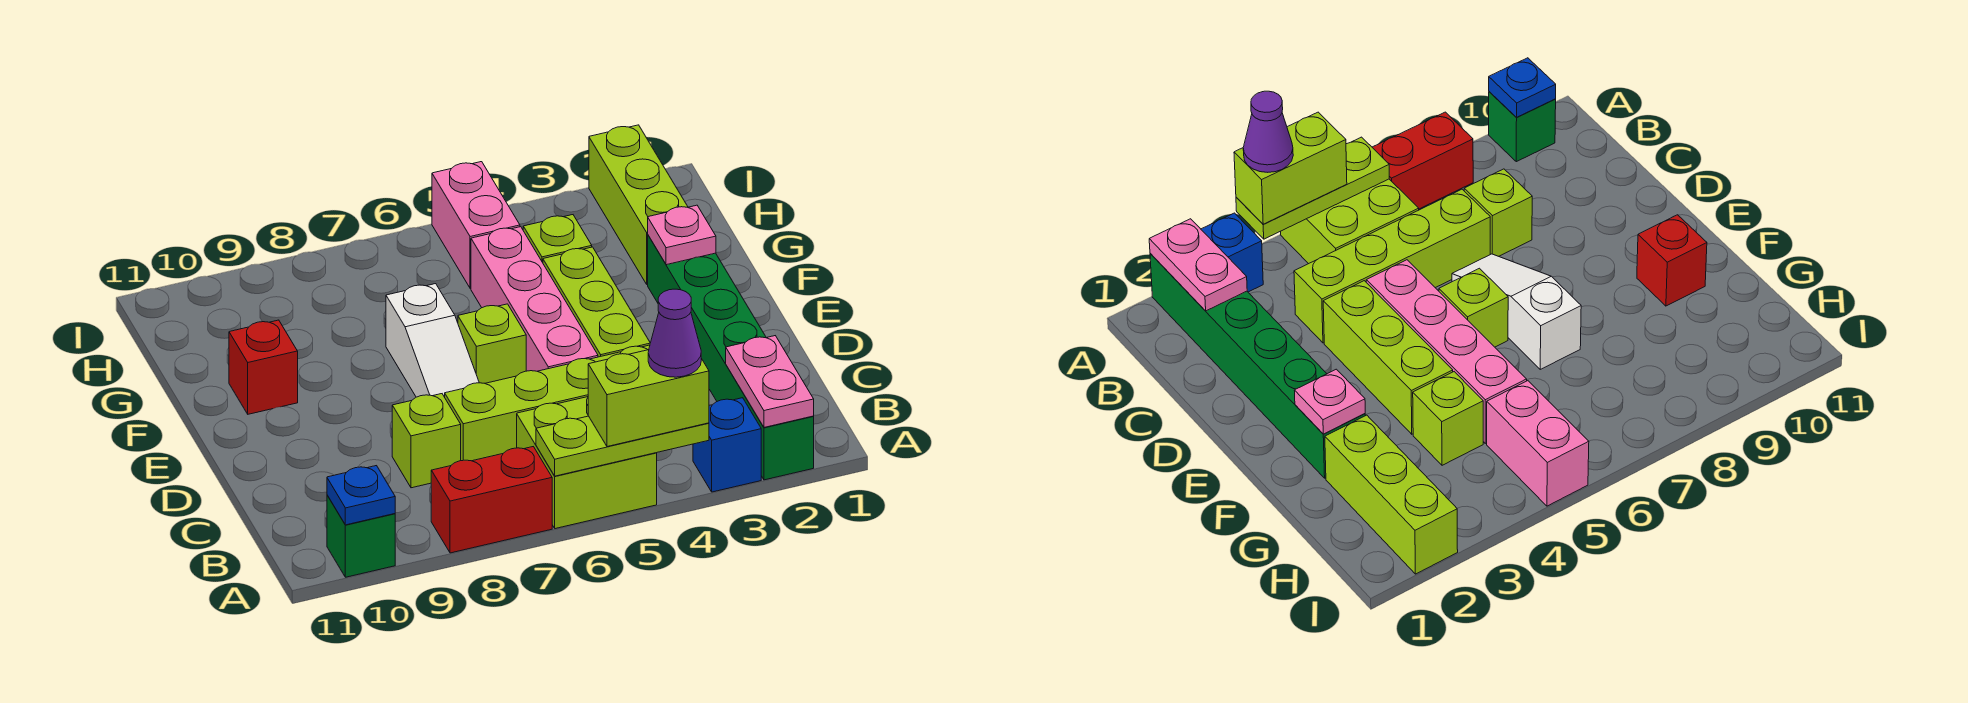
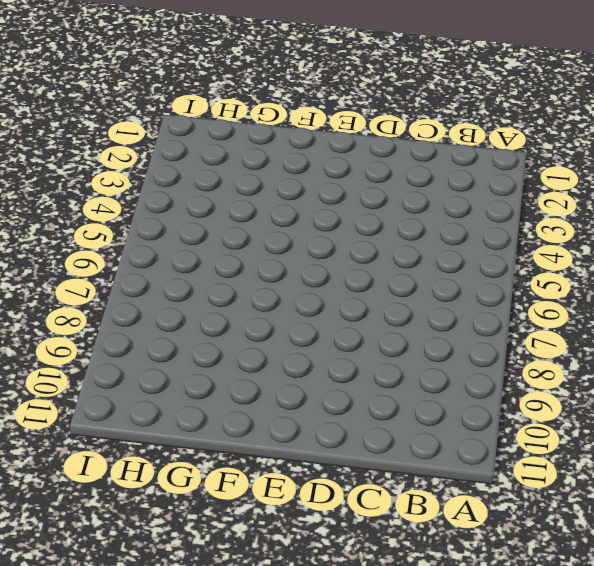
none -> green 1x6 brick [648,236,814,480]
none -> blue 1x1 brick [693,398,761,492]
none -> lime 2x2 brick [517,397,657,529]

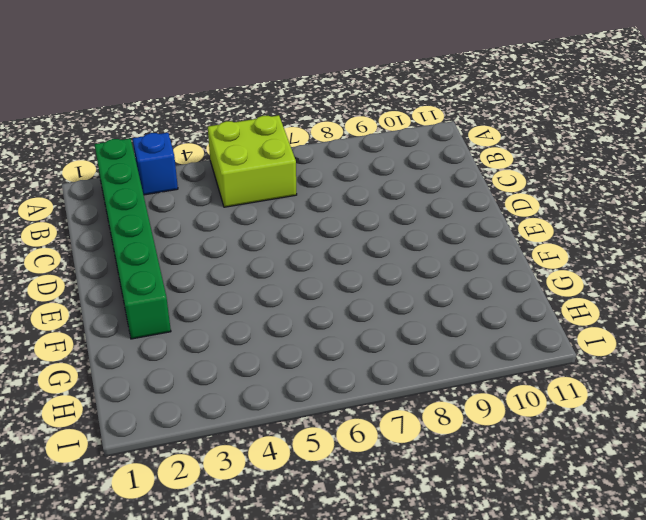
none -> red 1x2 brick [431,447,552,553]
none -> green 1x1 brick [327,495,395,577]
none -> lime 1x4 brick [445,345,650,461]

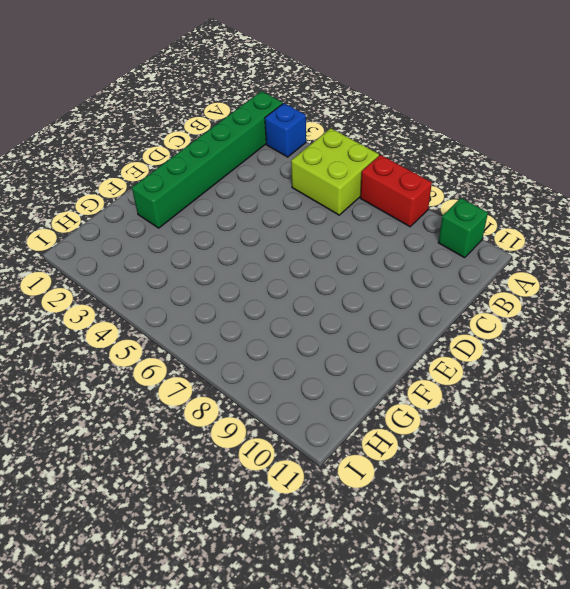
none -> lime 1x4 brick [445,345,650,461]
none -> lime 1x1 brick [392,394,461,488]
none -> lime 1x3 brick [543,247,650,357]

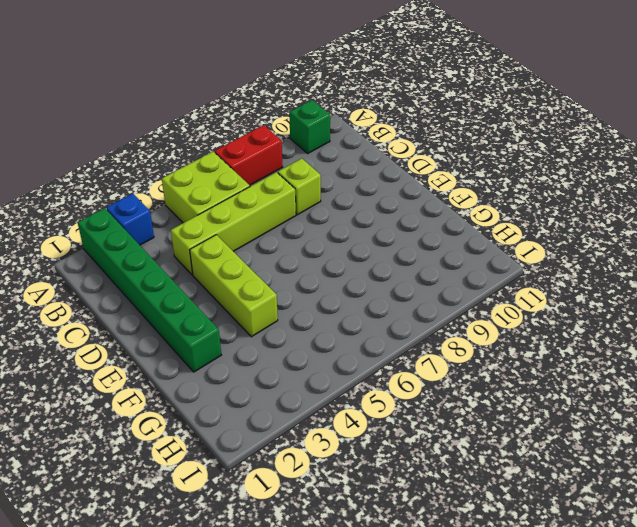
none -> pink 1x4 brick [471,227,598,371]
none -> white 1x3 slope [386,284,479,397]
none -> lime 1x1 brick [458,304,526,383]

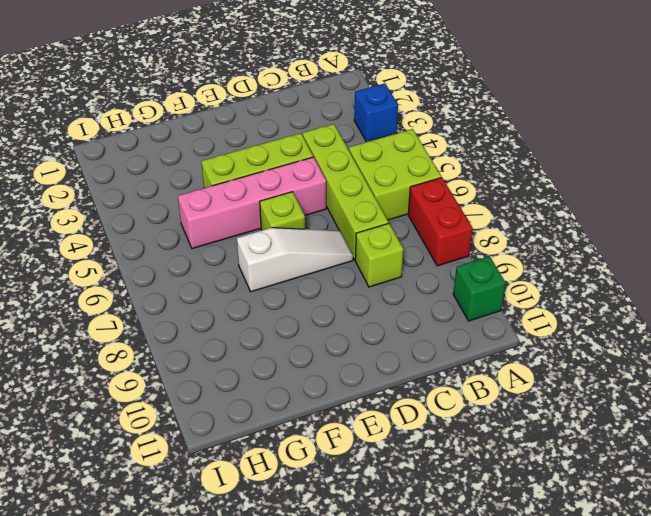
none -> green 1x6 brick [648,236,814,480]
none -> red 1x1 brick [229,320,298,414]
none -> lime 1x3 brick [589,125,688,284]

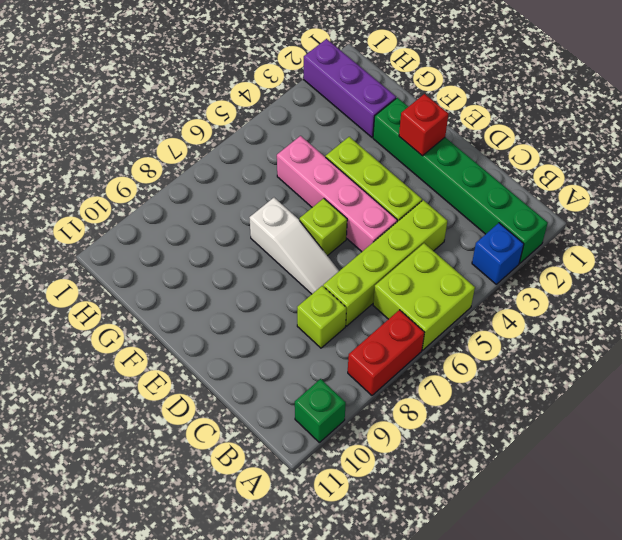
red 1x1 brick [399,94,448,156] -> red 1x1 brick moved to [229,320,298,414]
purple 1x3 brick [304,39,396,137] -> lime 1x3 brick [589,125,688,284]
none -> lime 1x1 brick [523,215,592,263]
none -> pink 1x2 brick [432,162,520,288]
none -> pink 1x2 plate [726,336,814,427]

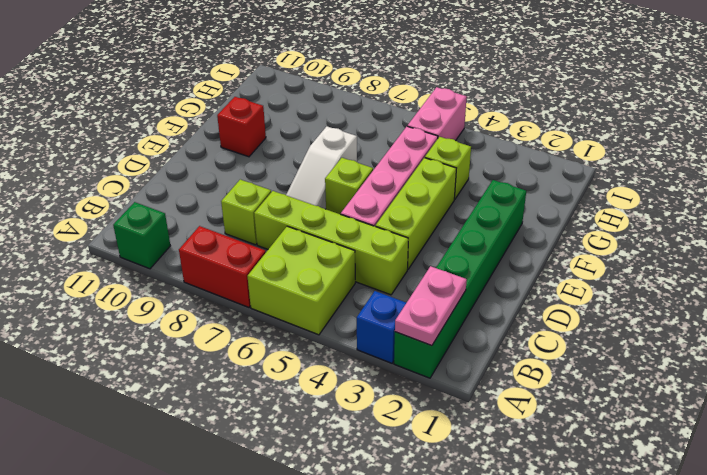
none -> lime 1x3 brick [589,125,688,284]
none -> lime 1x3 plate [536,416,709,476]
none -> blue 1x1 plate [327,466,395,525]

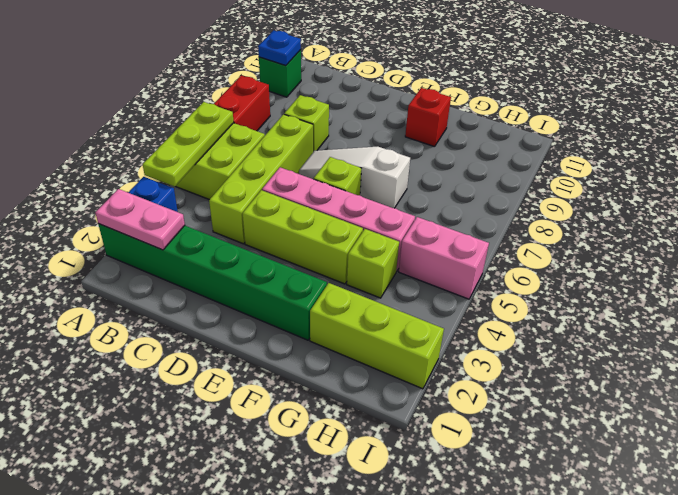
none -> pink 1x1 plate [648,205,716,265]
none -> lime 1x2 brick [588,350,709,447]
none -> purple 1x1 cone [648,289,701,377]

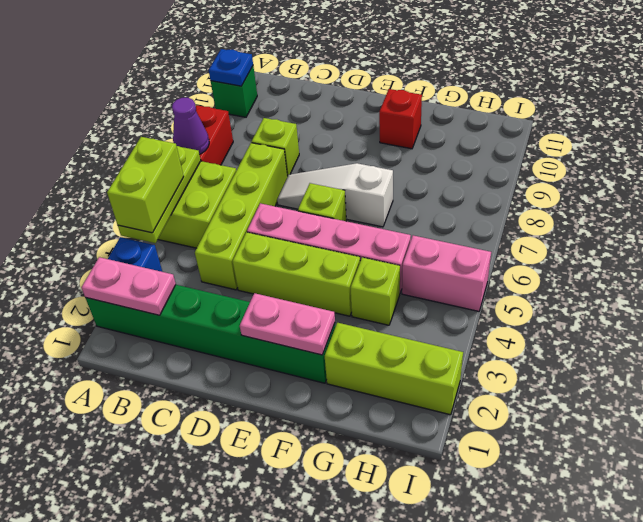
purple 1x1 cone [172,98,209,154] -> purple 1x1 cone moved to [648,289,701,377]
pink 1x2 plate [240,293,335,355] -> pink 1x1 plate [648,205,716,265]

